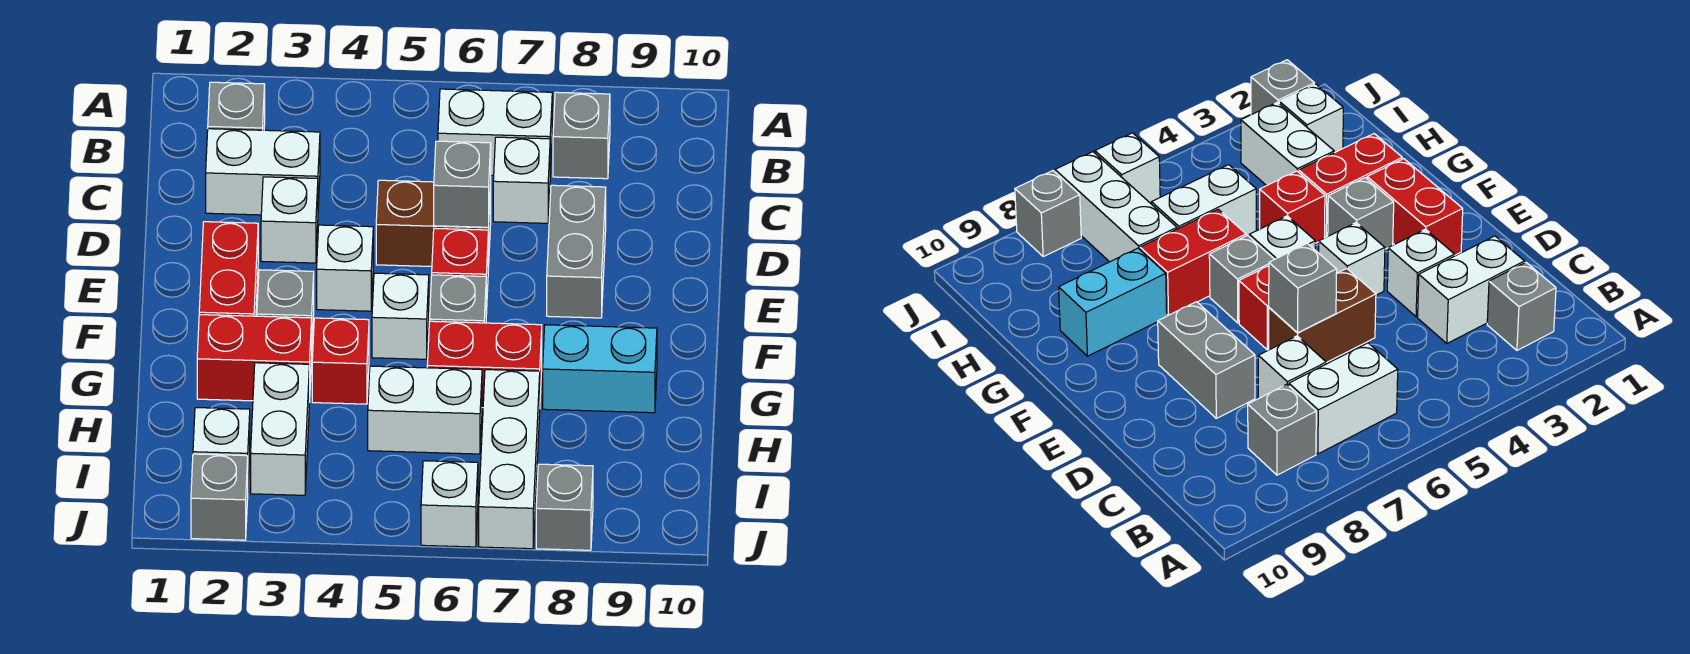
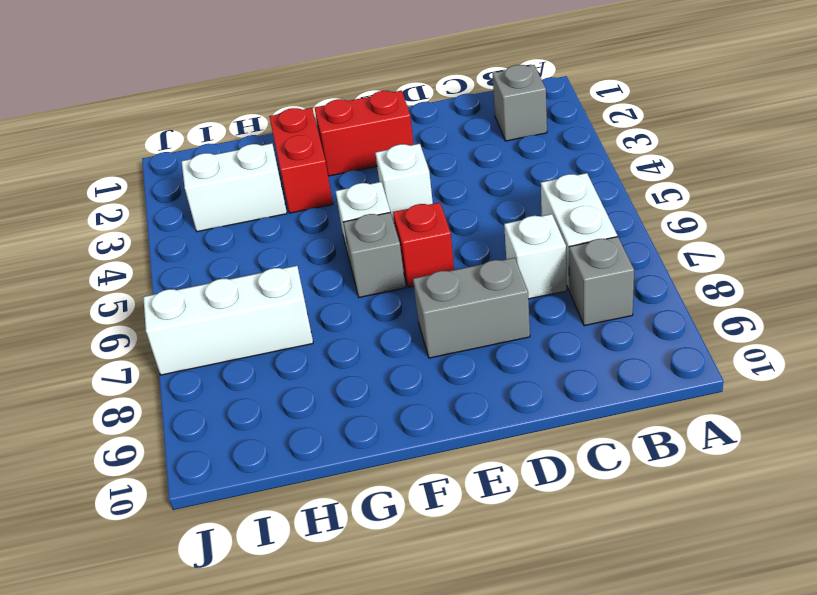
none -> white 1x2 brick [206,129,320,215]
none -> white 1x1 brick [261,177,318,263]
none -> brown 1x2 brick [376,180,491,268]

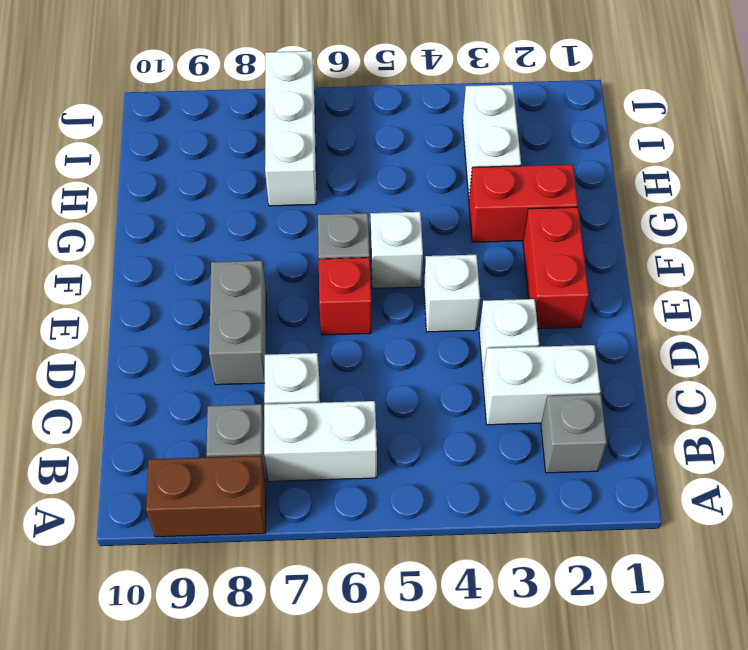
brown 1x2 brick [146,456,266,537] -> brown 1x2 brick moved to [376,180,491,268]
none -> grey 1x1 brick [257,270,314,338]
none -> red 1x1 brick [312,318,369,404]
none -> red 1x2 brick [427,321,542,408]

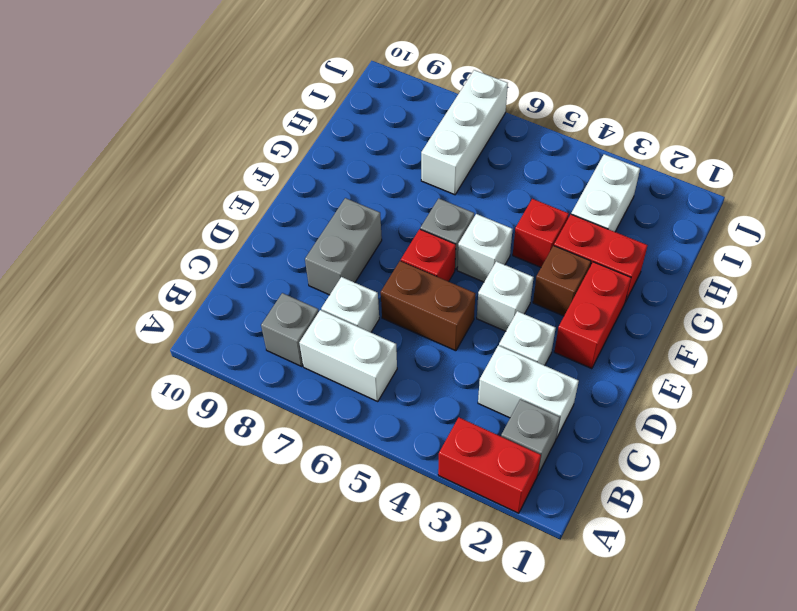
red 1x2 brick [438,418,541,513] -> red 1x2 brick moved to [427,321,542,408]
brown 1x1 brick [533,246,591,316] -> grey 1x1 brick [257,270,314,338]
none -> cyan 1x2 brick [543,325,657,413]
none -> white 1x2 brick [368,366,482,454]
none -> white 1x1 brick [193,408,250,478]

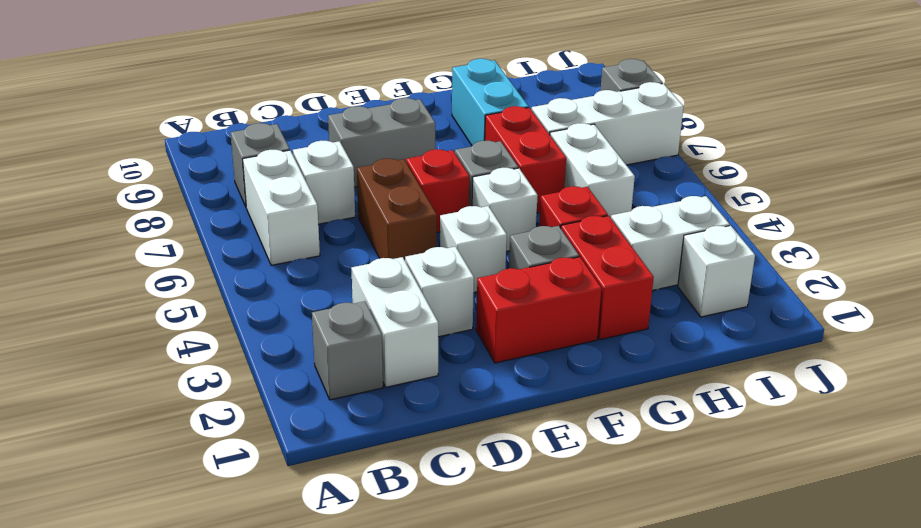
none -> grey 1x1 brick [191,454,248,540]
none -> white 1x1 brick [421,461,478,547]
none -> grey 1x1 brick [434,141,491,227]

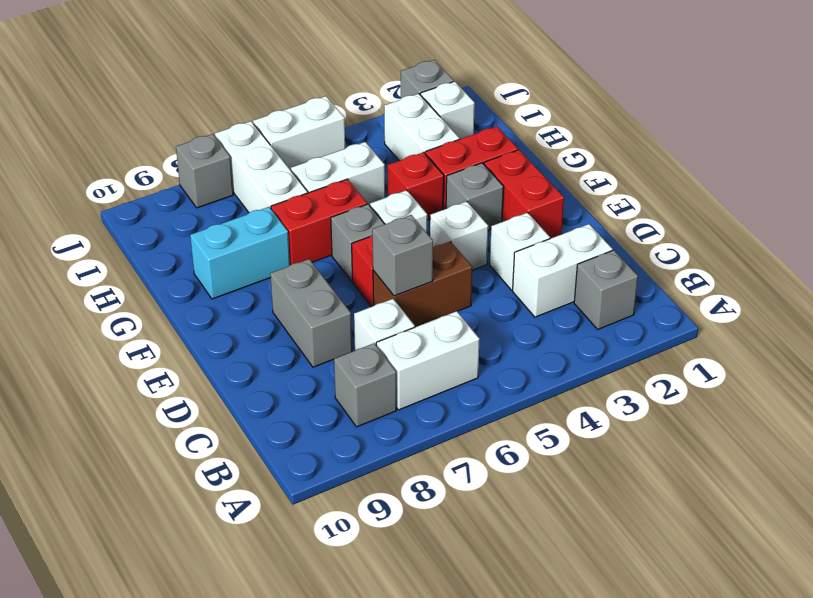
white 1x2 brick [253,96,345,170] -> white 1x1 brick [421,461,478,547]

